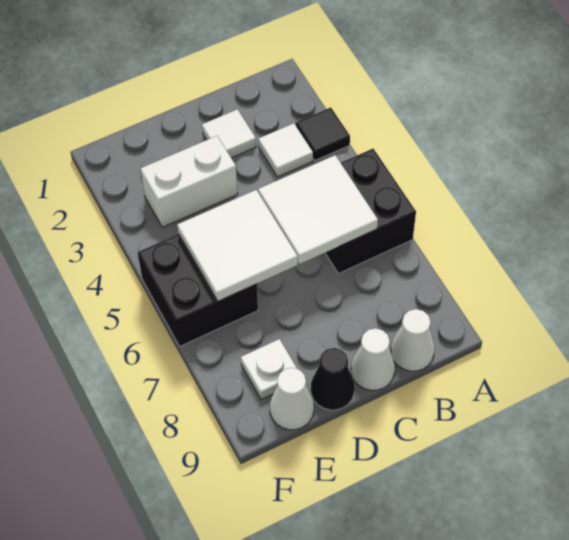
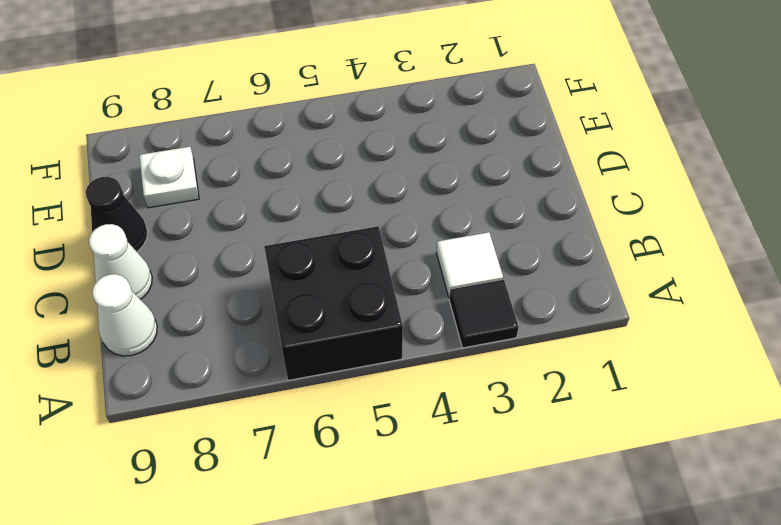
none -> white 1x1 tile [202,109,256,158]
none -> white 1x2 brick [141,136,238,227]
none -> black 2x2 brick [138,234,258,346]

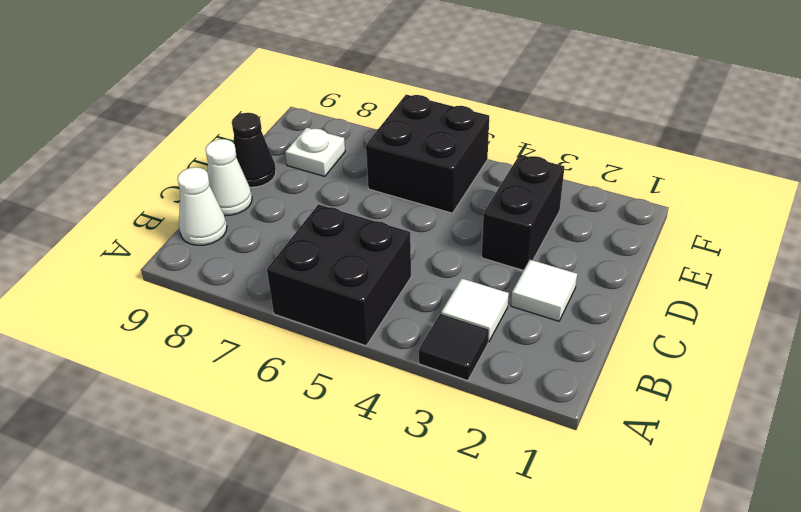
black 1x2 brick [482,155,564,271] -> white 1x2 brick [141,136,238,227]
none -> white 1x1 cone [270,368,314,430]
none -> white 2x2 tile [258,155,378,264]
none -> white 2x2 tile [177,190,298,301]

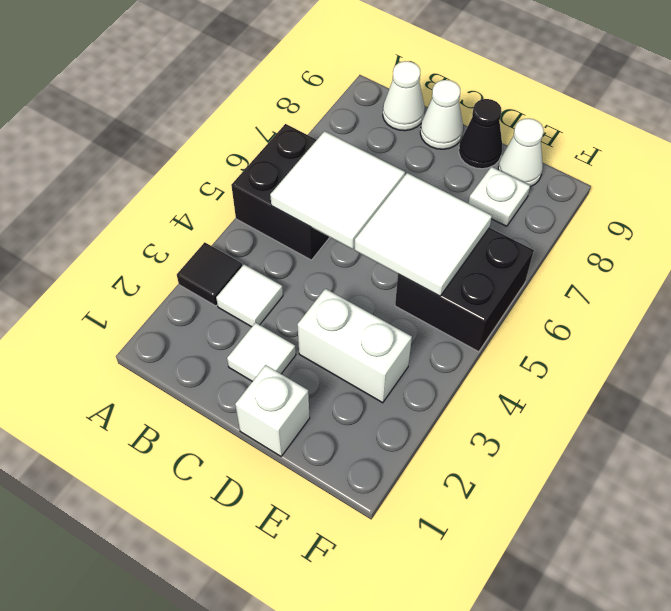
white 1x1 brick [235,365,310,456] -> none

